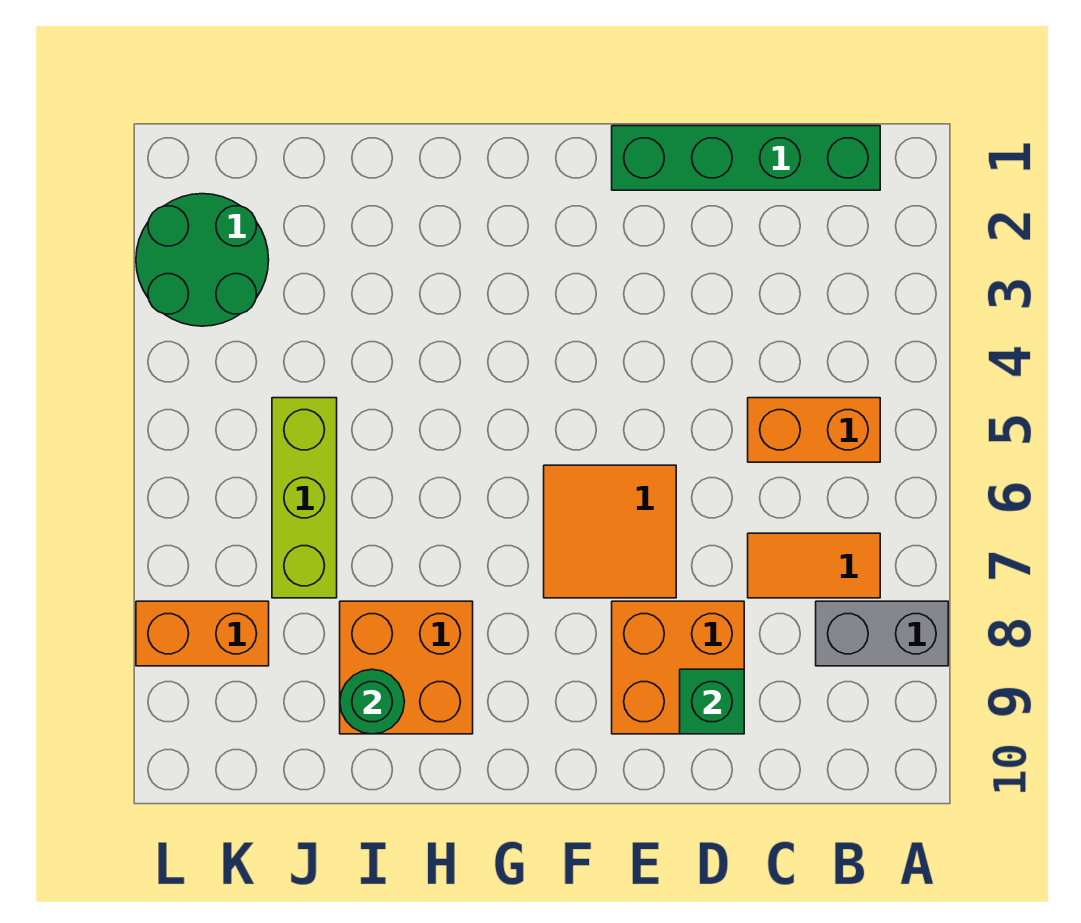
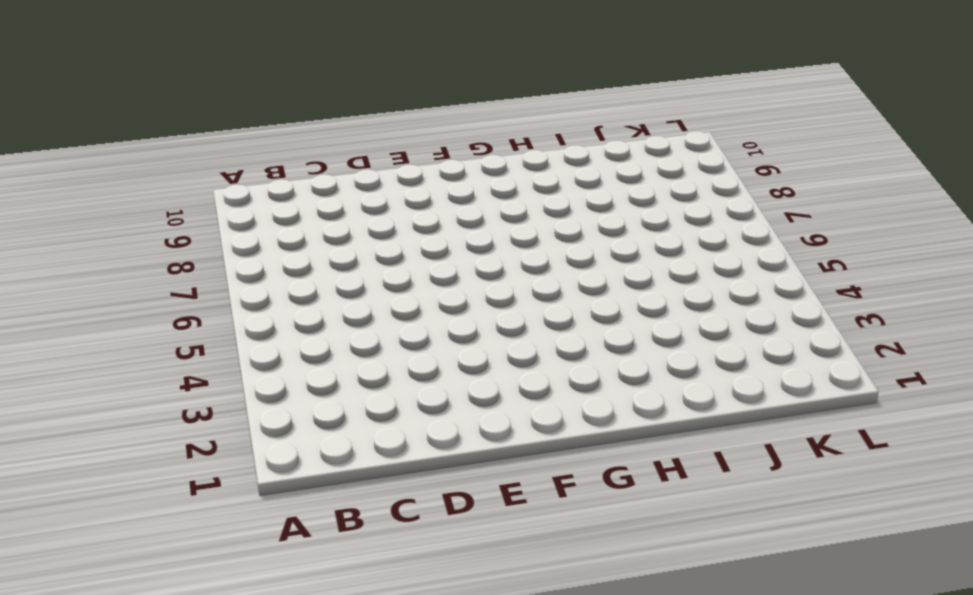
none -> grey 1x2 brick [816,601,948,666]
none -> green 1x4 brick [612,126,880,190]
none -> orange 1x2 brick [748,398,880,462]

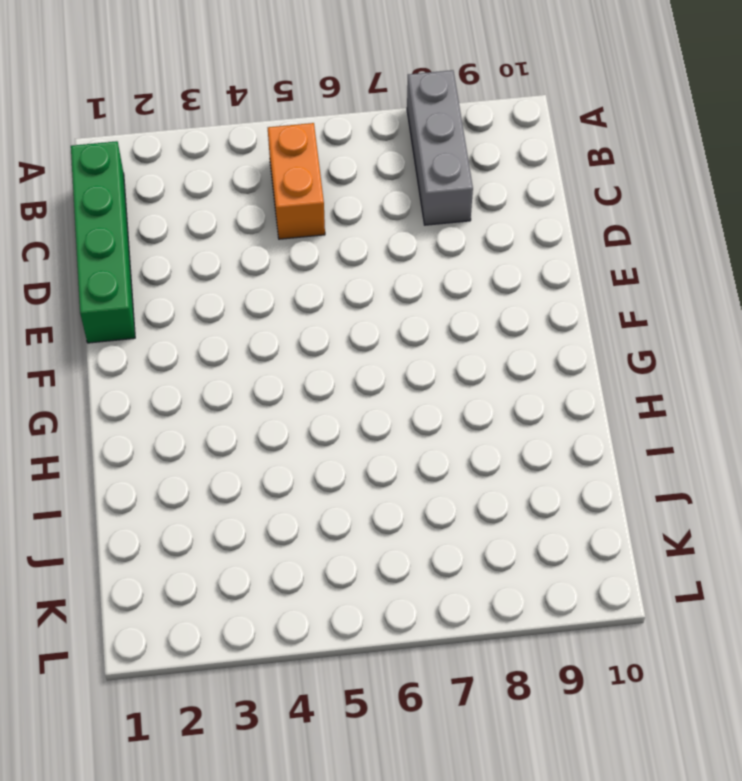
grey 1x3 brick [407,70,473,225] -> grey 1x2 brick [816,601,948,666]
none -> orange 1x2 tile [748,533,880,598]
none -> orange 2x2 brick [612,601,744,734]
none -> orange 2x2 tile [544,465,676,598]

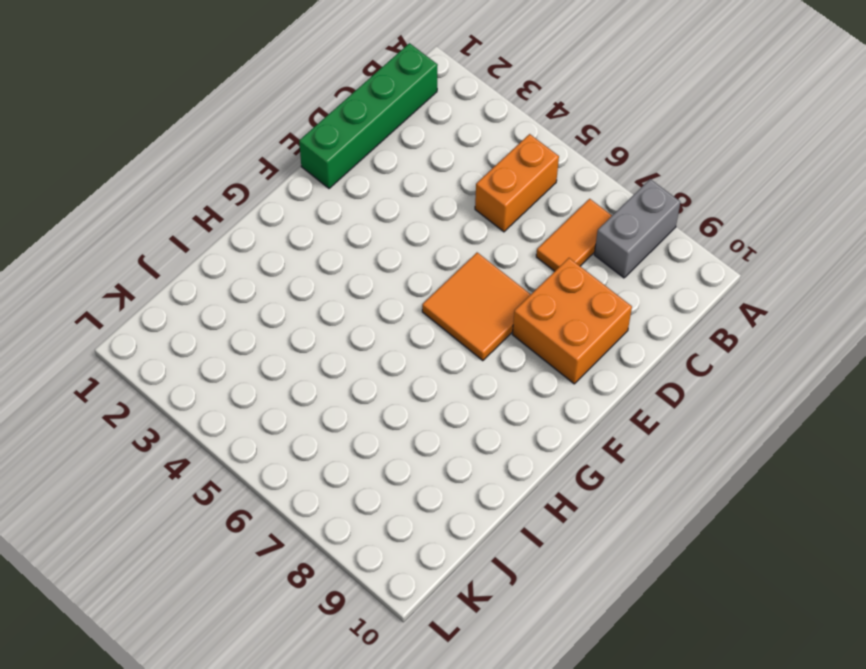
none -> orange 2x2 brick [340,601,473,734]
none -> lime 1x3 brick [272,398,337,598]
none -> green 2x2 round brick [136,194,269,326]

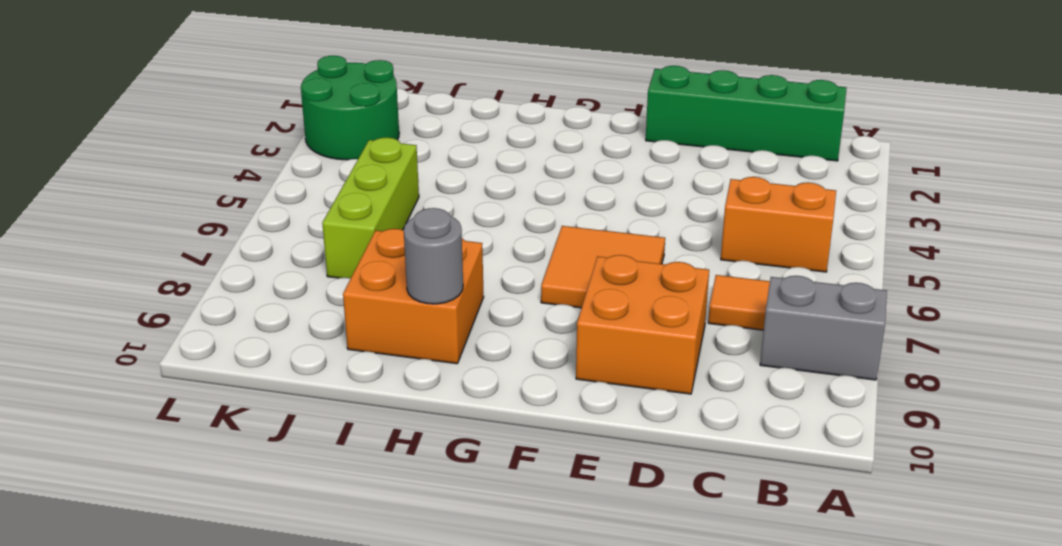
grey 1x1 round brick [404,208,463,304] -> none
none -> orange 1x2 brick [136,601,269,666]
none -> green 1x1 brick [680,669,744,734]
none -> green 1x1 round brick [340,669,404,734]

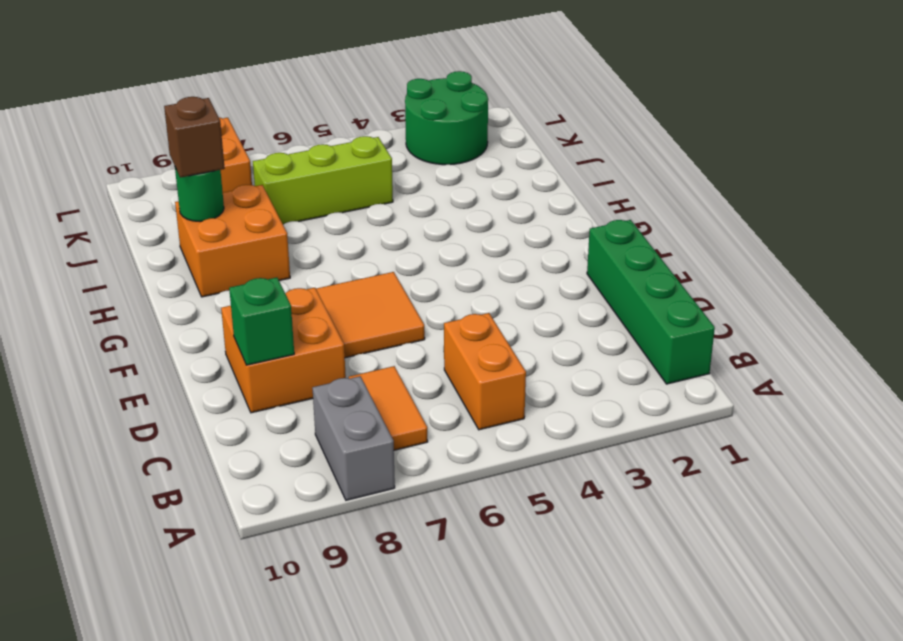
brown 1x1 brick [164,97,225,178] -> none

